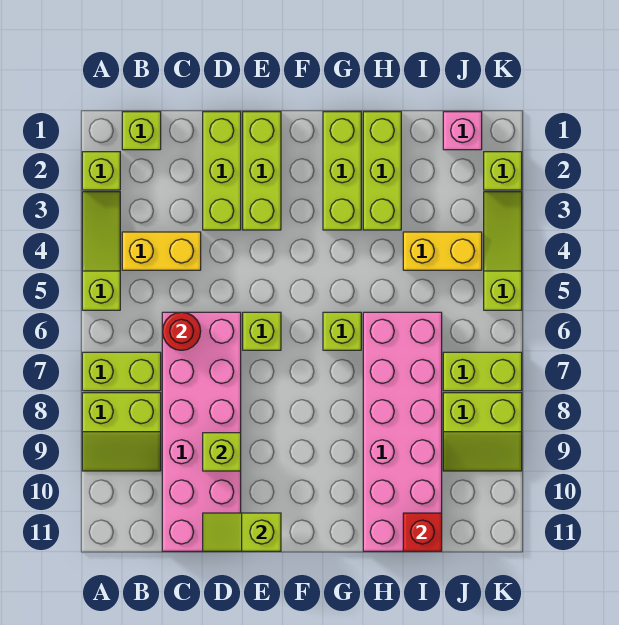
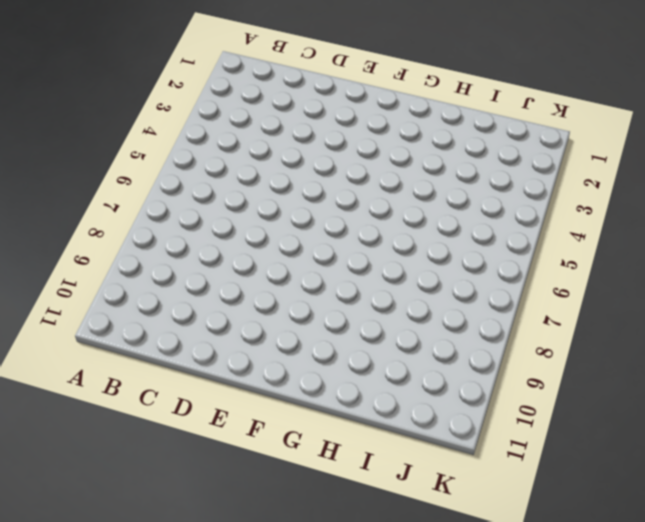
none -> lime 1x1 brick [82,152,120,190]
none -> lime 1x3 slope [82,192,120,310]
none -> lime 1x2 brick [82,352,161,391]

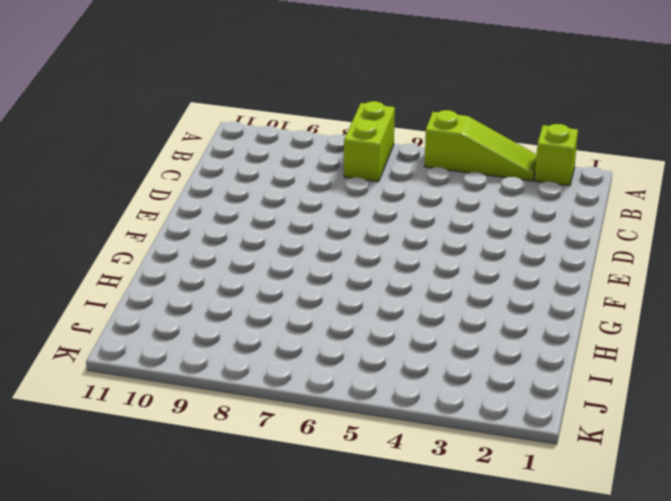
none -> lime 2x2 slope [82,393,161,471]
none -> lime 1x1 brick [122,112,161,150]
none -> yellow 1x2 brick [122,232,201,270]

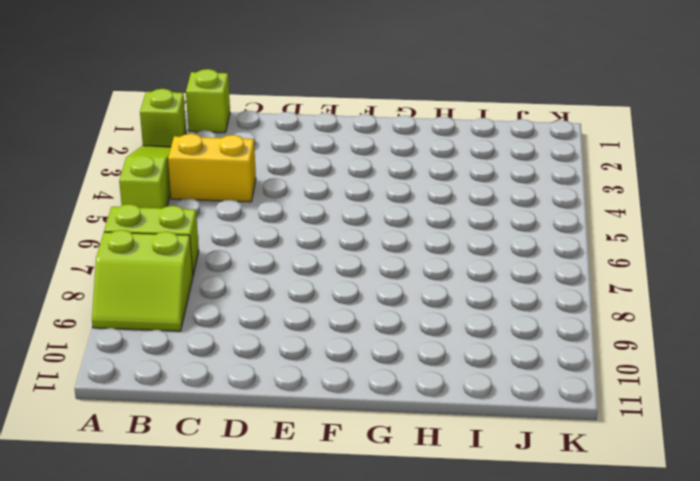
none -> pink 2x6 brick [162,312,241,551]
none -> lime 1x3 brick [203,112,241,230]
none -> lime 1x3 brick [243,112,281,230]

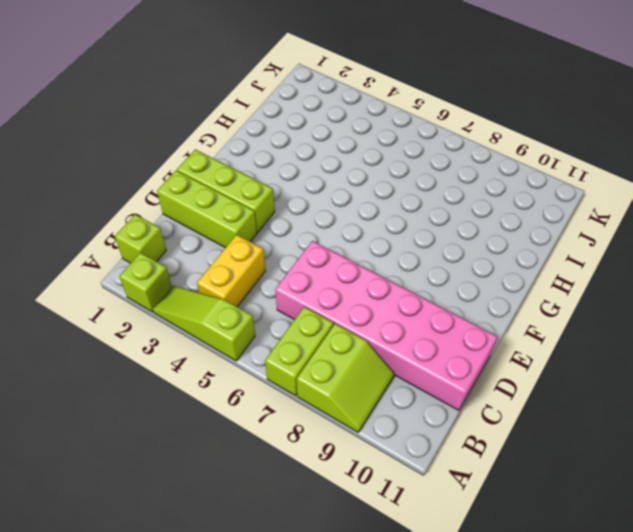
none -> lime 1x1 brick [243,312,281,350]
none -> lime 1x3 brick [323,112,361,230]
none -> lime 1x1 brick [323,312,361,350]

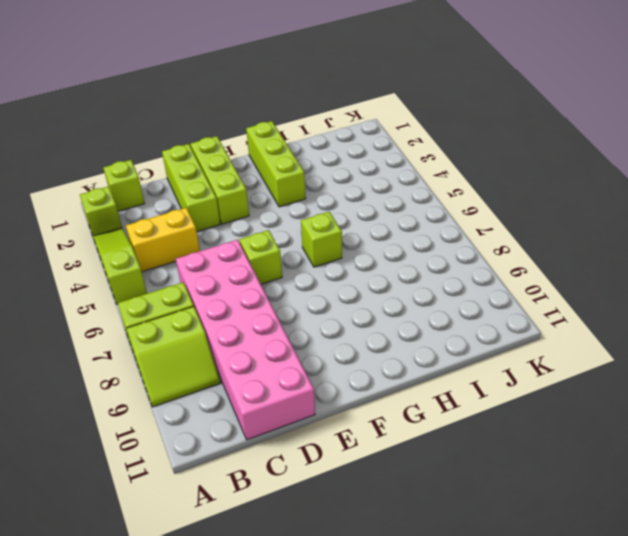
none -> lime 1x3 brick [363,112,401,230]
none -> pink 2x6 brick [363,312,442,551]
none -> yellow 1x2 brick [403,232,482,270]

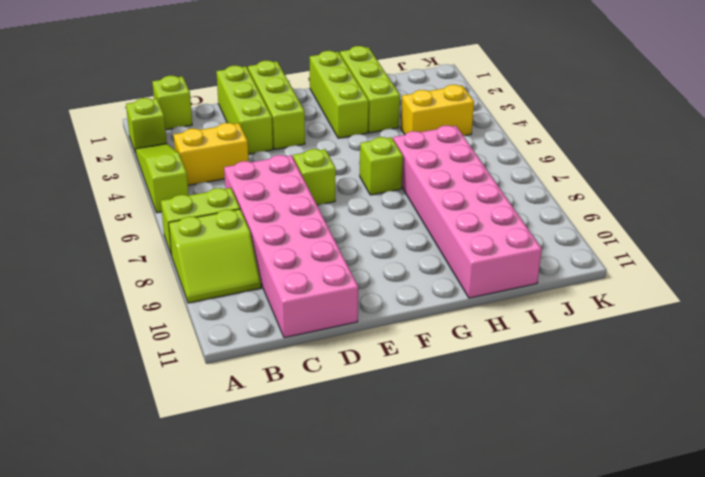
none -> pink 1x1 brick [443,112,482,150]
none -> lime 1x2 brick [443,352,522,391]
none -> lime 2x2 slope [443,393,522,471]

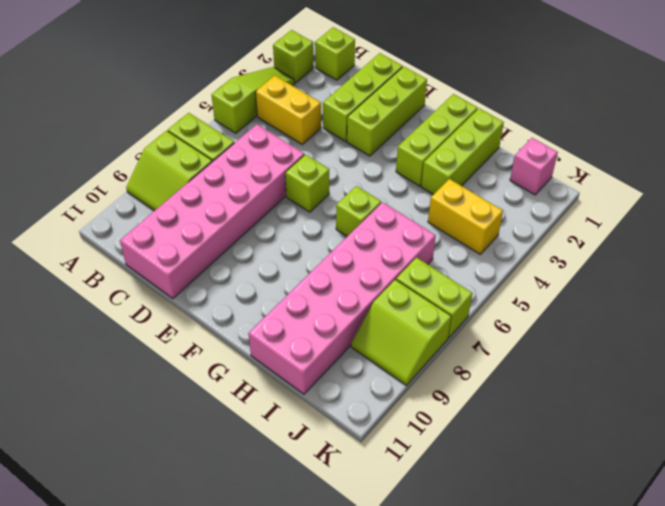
none -> lime 1x1 brick [484,152,522,190]
none -> lime 1x3 slope [484,192,522,310]
none -> red 1x1 round brick [162,312,201,350]

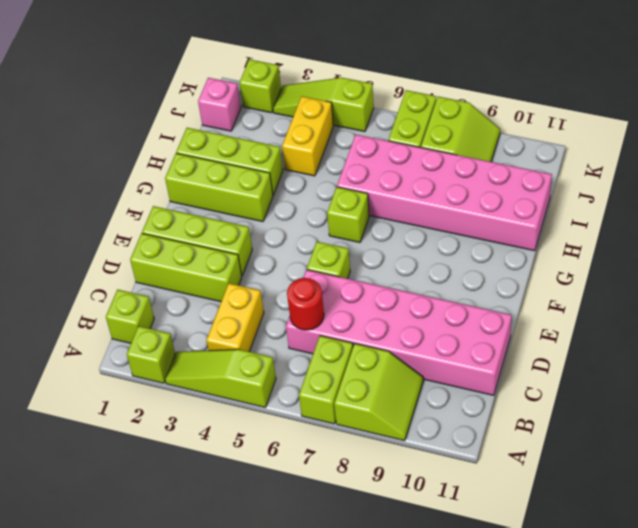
none -> lime 1x1 brick [203,433,241,471]
none -> lime 1x2 slope [203,513,281,551]
none -> red 1x1 brick [403,513,442,551]

